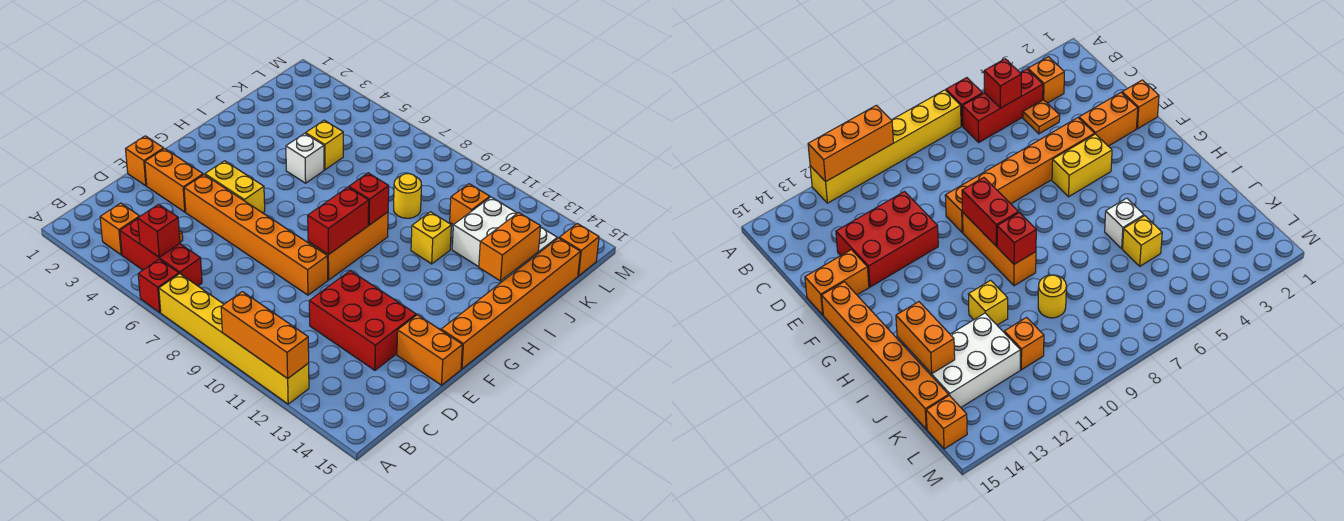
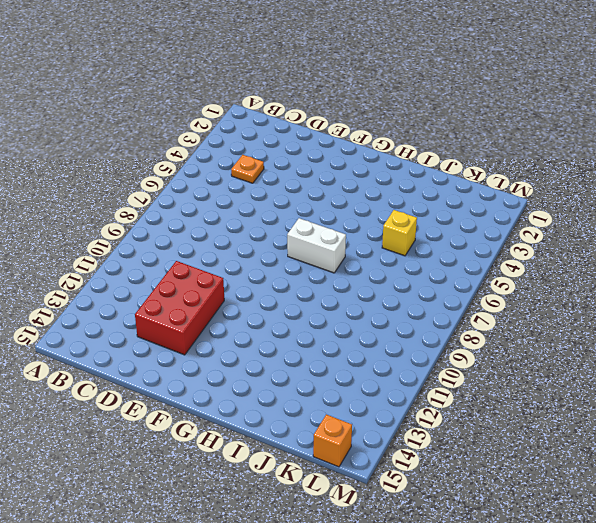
white 1x2 brick [287,218,346,273] -> none
none -> red 1x1 brick [138,259,179,312]
none -> yellow 1x6 brick [159,274,309,404]
none -> orange 1x1 brick [100,203,140,255]

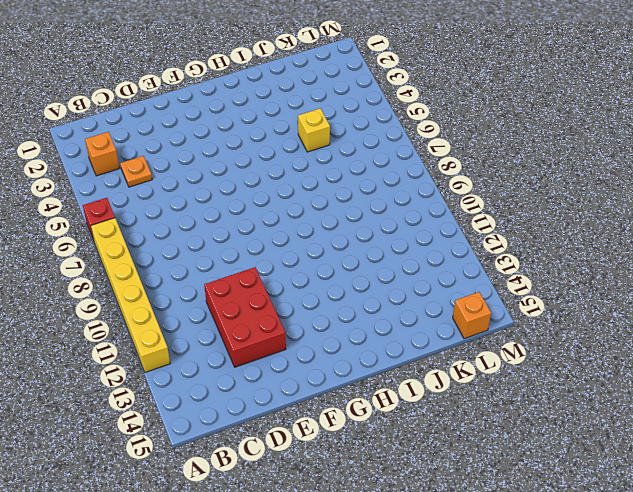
none -> red 1x3 brick [120,219,202,286]
none -> orange 1x1 brick [126,136,164,186]
none -> orange 1x2 brick [145,149,203,212]

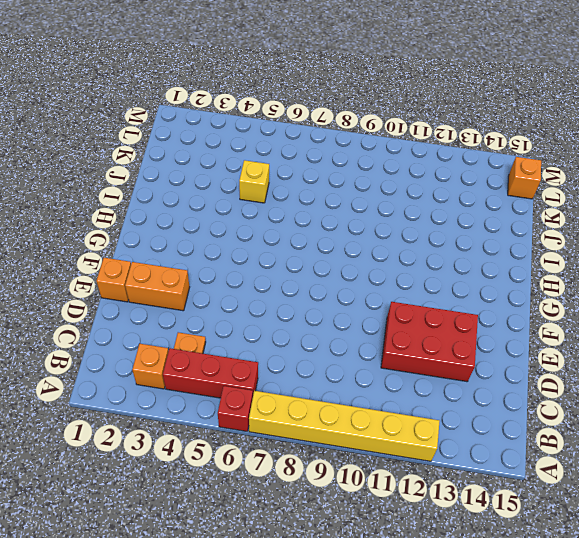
none -> orange 1x6 brick [184,175,328,295]
none -> orange 1x2 brick [397,315,462,385]
none -> yellow 1x2 brick [205,161,265,213]

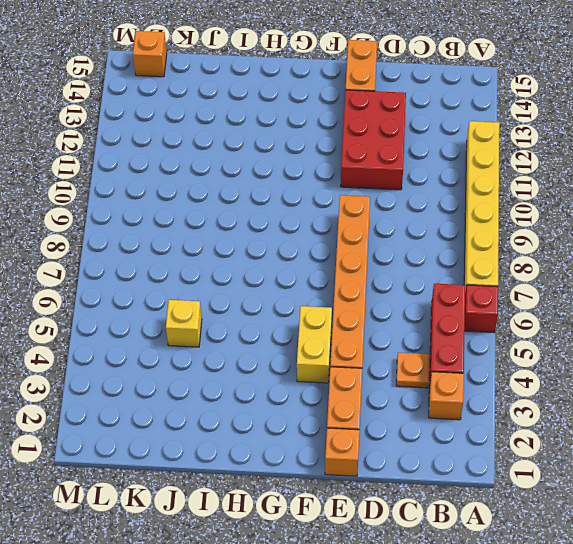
none -> orange 1x3 brick [308,212,388,280]
none -> orange 1x6 brick [441,238,580,369]
none -> white 1x1 brick [286,133,324,183]

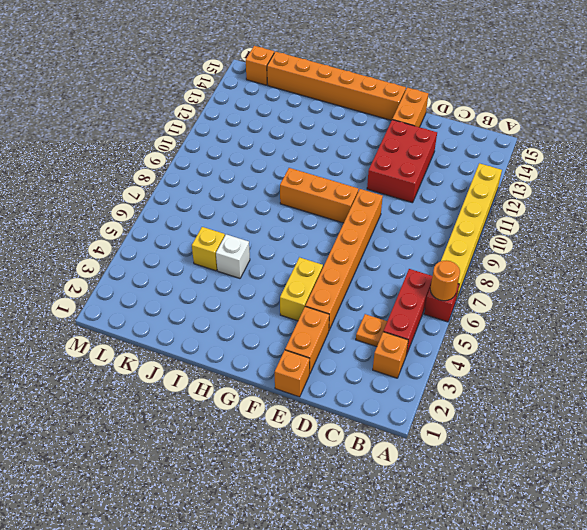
orange 1x1 round brick [430,260,460,301] -> none
none -> yellow 1x1 brick [411,212,451,264]
none -> yellow 1x1 round brick [394,174,421,218]
none -> white 2x3 brick [452,197,557,281]

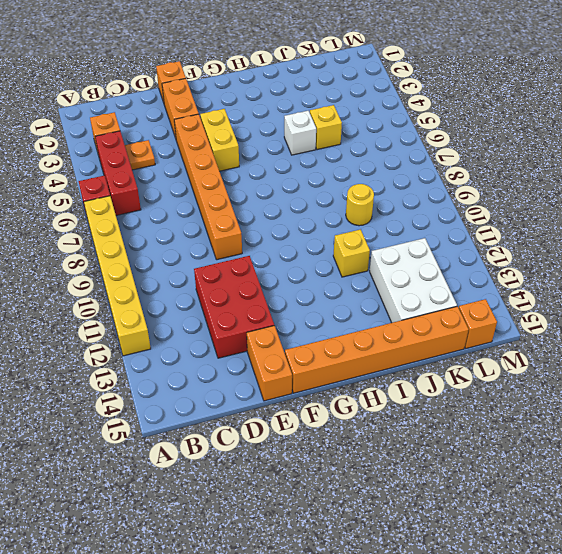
none -> orange 1x3 brick [308,212,388,280]
none -> orange 1x1 brick [450,184,490,225]
none -> orange 1x3 brick [221,292,309,379]

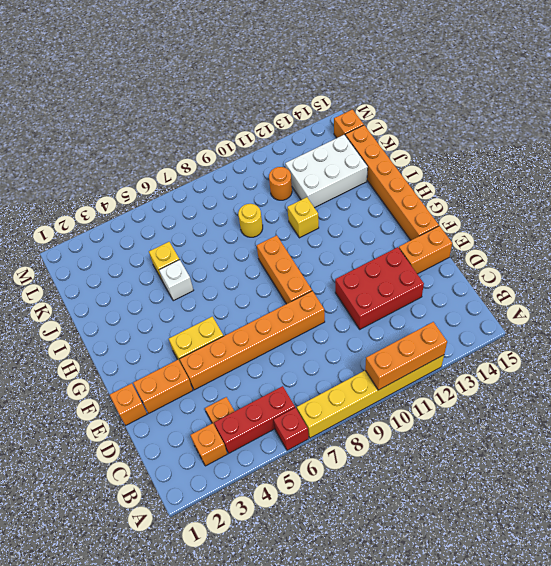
orange 1x1 round brick [269,167,292,200] -> orange 1x1 brick [450,184,490,225]
none -> red 1x1 brick [138,204,180,257]
none -> red 1x2 brick [308,187,369,255]
none -> red 1x1 brick [349,173,389,225]

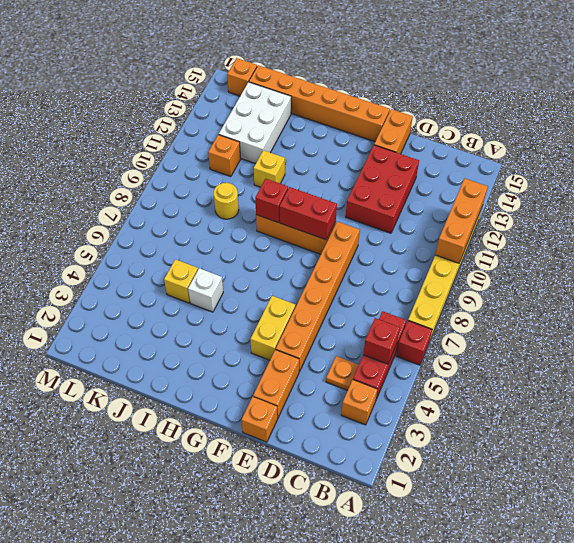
none -> orange 1x2 brick [479,213,541,281]

